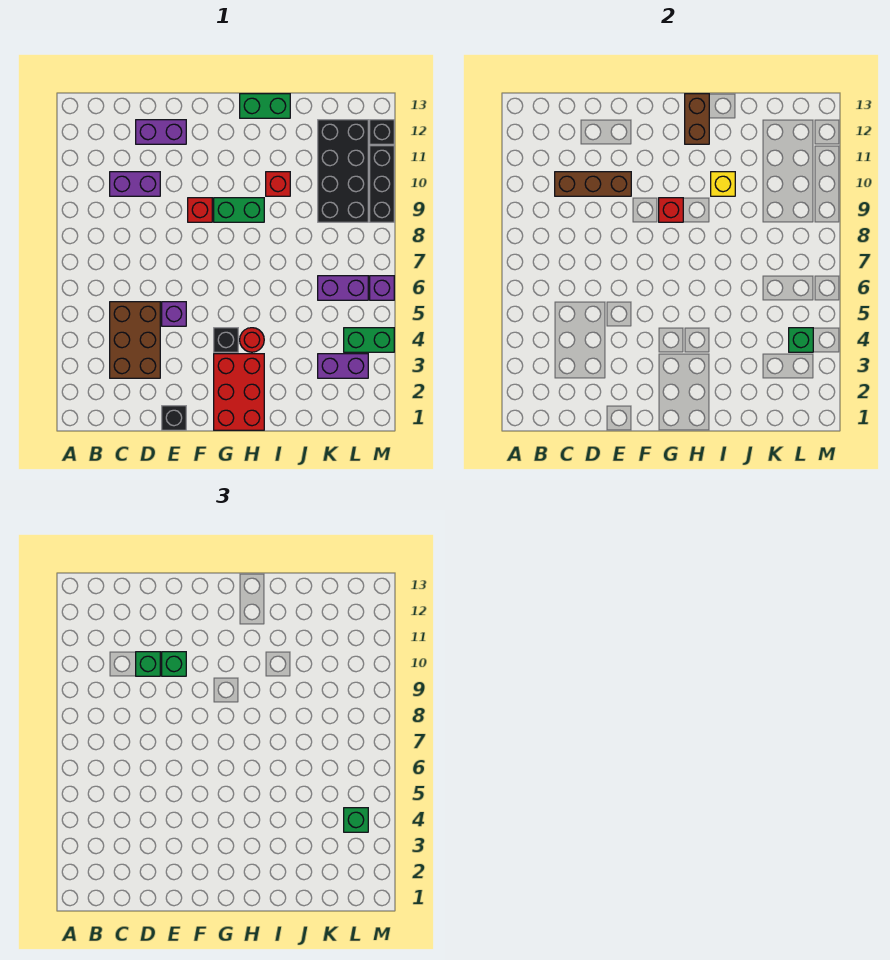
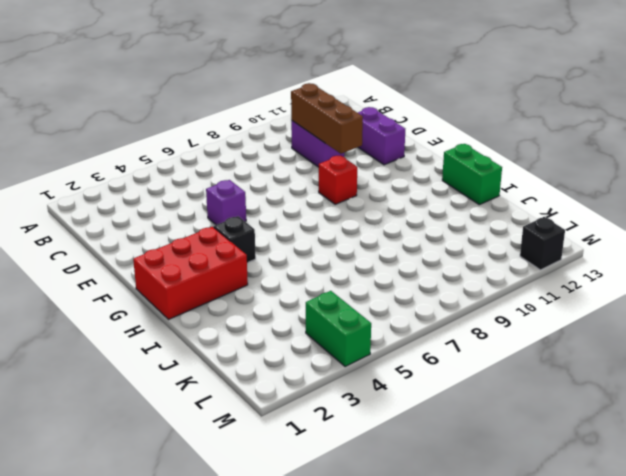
none -> brown 2x3 brick [110,302,160,378]
none -> black 1x1 brick [162,406,186,430]
none -> green 1x2 brick [214,198,264,222]

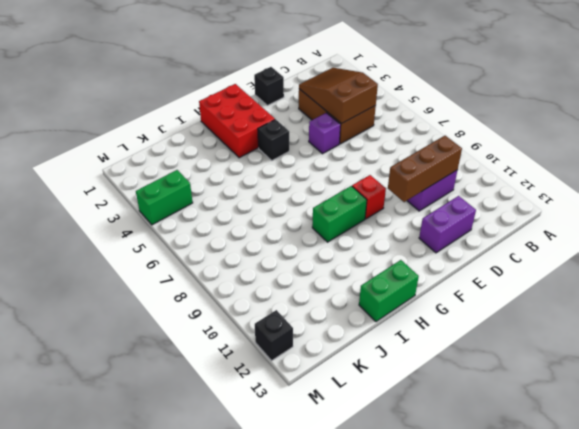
brown 2x3 slope [299,68,378,124] -> none
none -> red 1x1 round brick [240,328,264,352]
none -> red 1x1 brick [266,172,290,196]
none -> purple 1x2 brick [318,354,368,378]

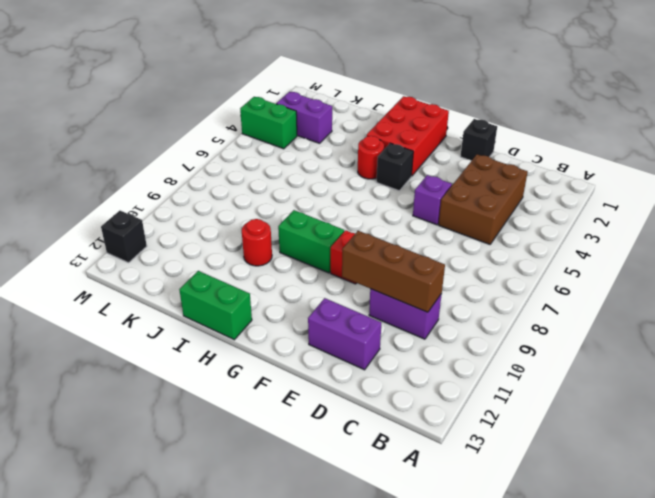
red 1x1 round brick [242,219,272,266] -> red 1x1 brick [266,172,290,196]
none -> purple 1x2 brick [318,276,368,300]
none -> black 2x4 brick [318,120,368,222]
none -> purple 1x1 brick [370,276,394,300]

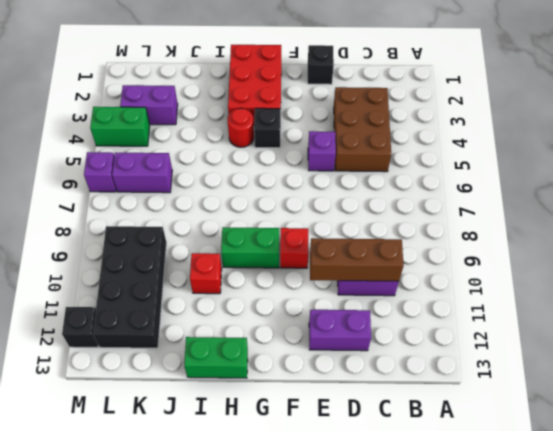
none -> black 1x3 brick [370,146,394,222]
none -> red 1x1 brick [659,198,683,222]
none -> brown 1x2 brick [685,94,709,144]

